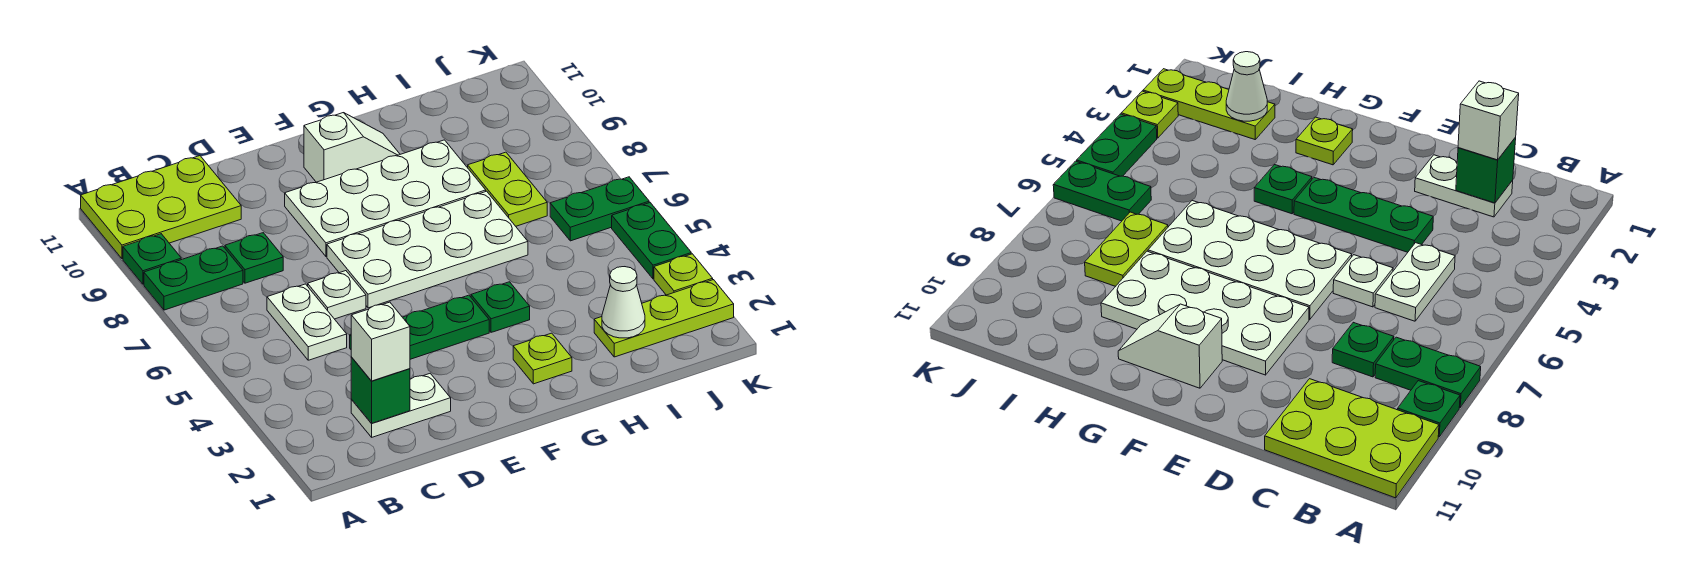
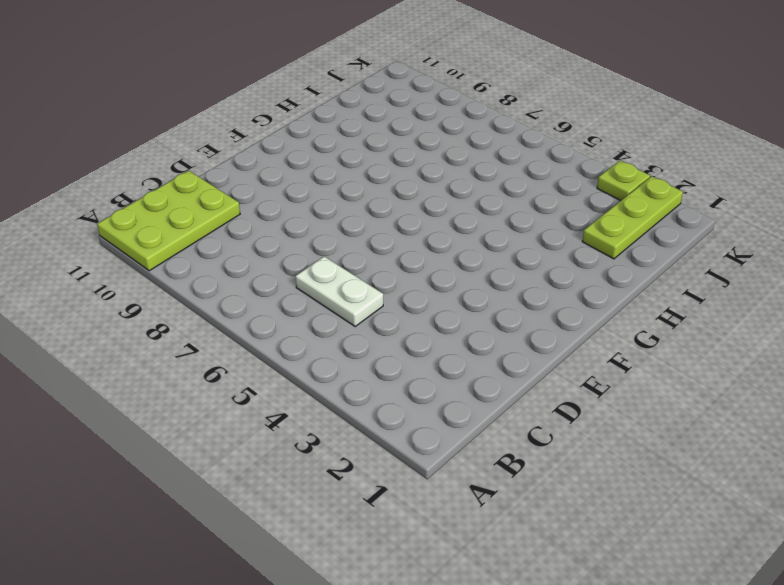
none -> green 1x2 plate [144,246,243,310]
none -> green 1x1 plate [123,234,181,284]
none -> white 1x2 plate [351,373,451,437]

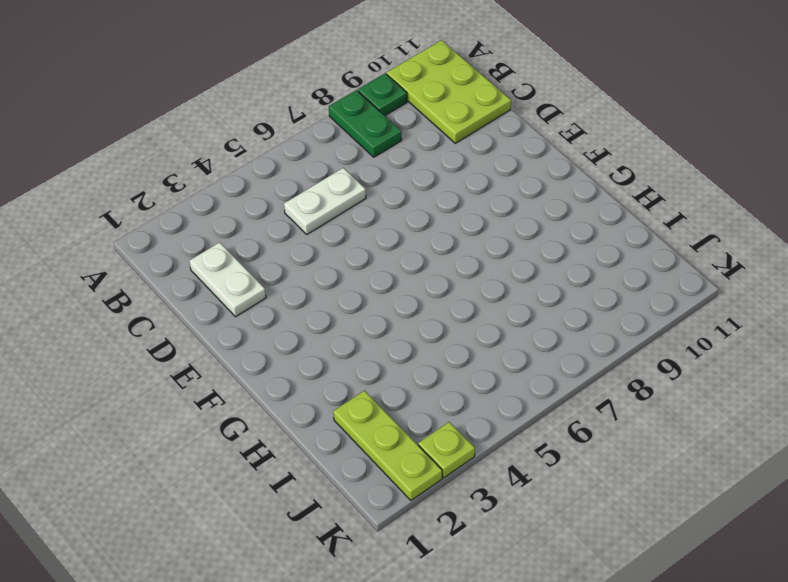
none -> green 1x1 plate [225,233,283,283]
none -> green 1x3 plate [350,295,489,359]
none -> white 1x1 plate [308,271,366,319]

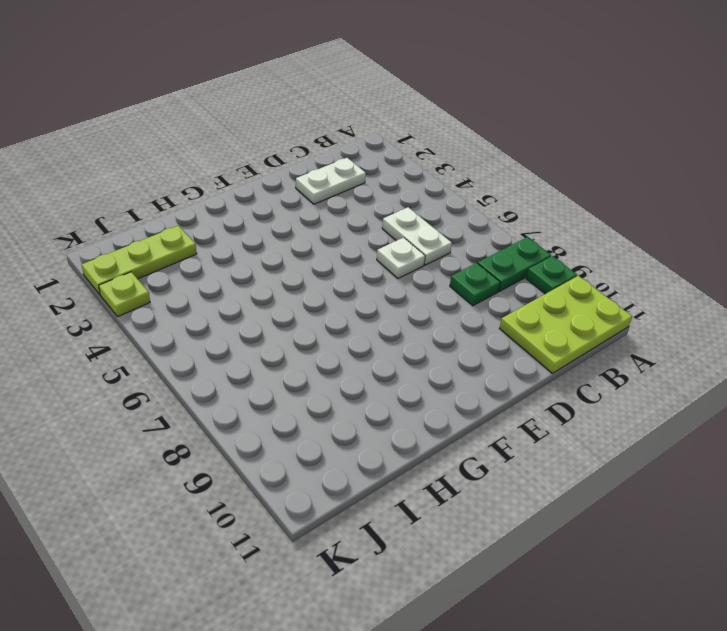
none -> green 1x3 plate [350,295,489,359]
none -> white 2x4 plate [327,191,528,308]
none -> white 2x4 plate [285,140,486,256]

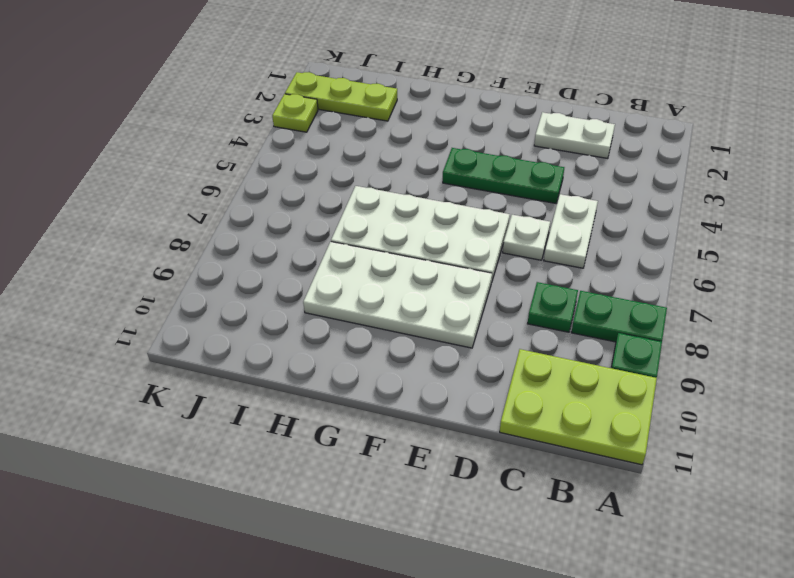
none -> white 1x2 slope [304,113,400,182]
none -> lime 1x1 plate [513,333,572,384]
none -> green 1x1 plate [471,282,530,332]

